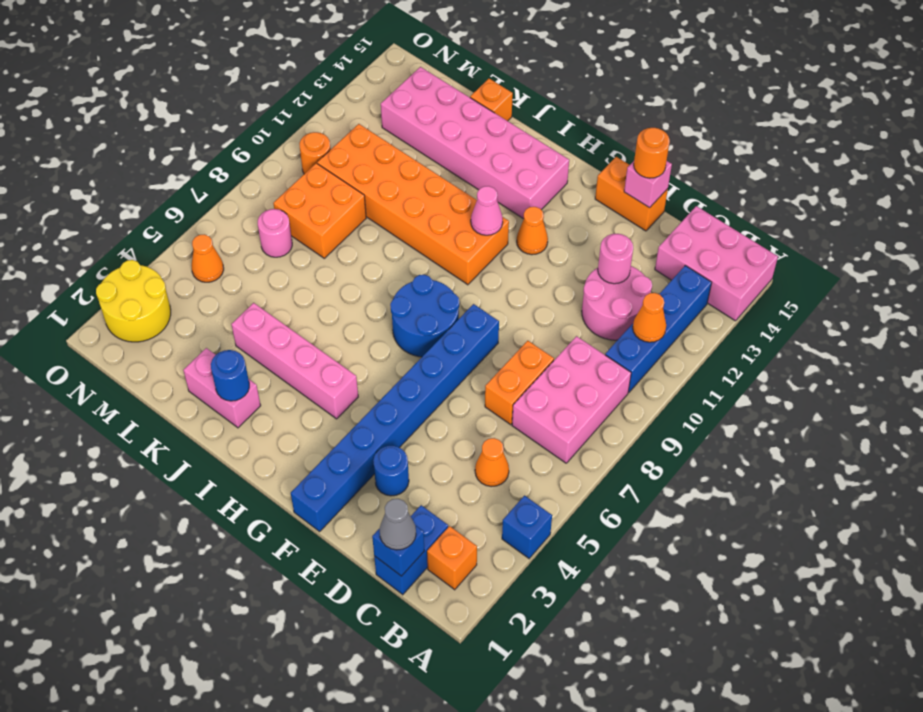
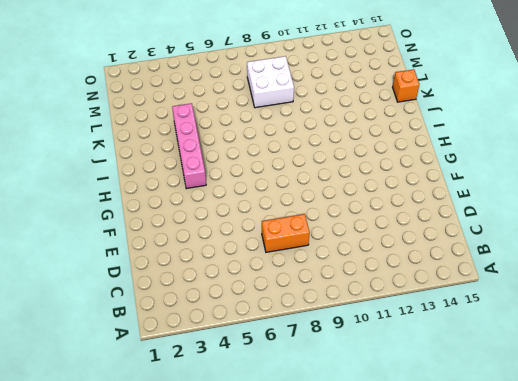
white 2x2 brick [247,56,294,108] -> orange 2x2 brick [273,163,366,258]
none -> blue 1x1 brick [502,496,552,558]
none -> pink 2x3 brick [655,206,778,321]
none -> orange 1x1 brick [427,526,477,590]
none -> pink 2x3 brick [512,336,631,463]

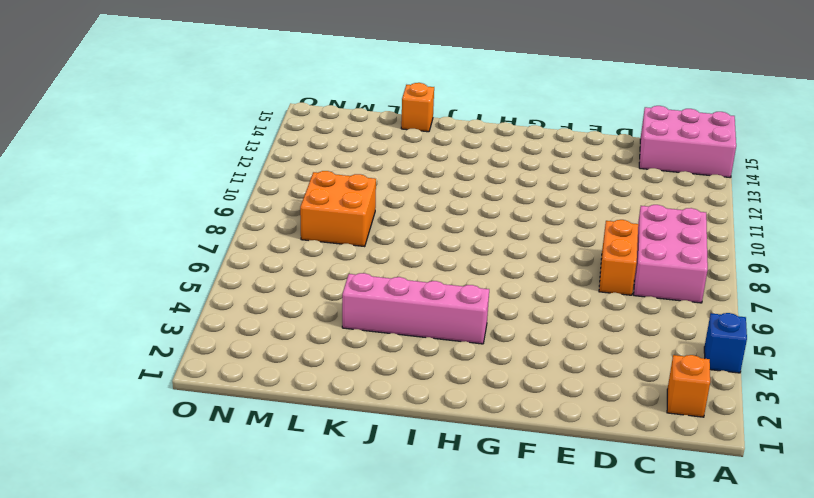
none -> blue 1x4 brick [605,266,712,392]
none -> blue 1x2 brick [374,505,448,595]
none -> orange 1x1 cone [475,438,509,487]
none -> pink 2x2 round brick [582,266,652,340]

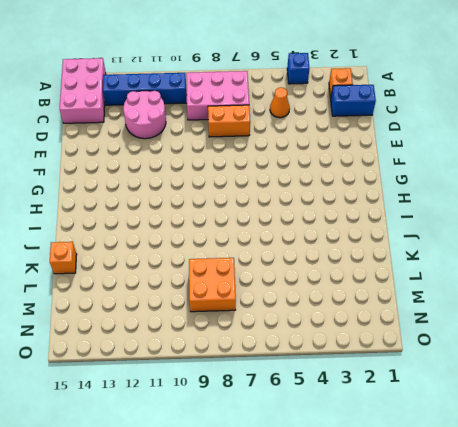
none -> blue 1x1 round brick [373,446,409,496]
none -> orange 1x2 brick [595,157,668,231]
none -> blue 1x8 brick [291,304,499,532]
none -> blue 2x2 round brick [390,275,459,357]

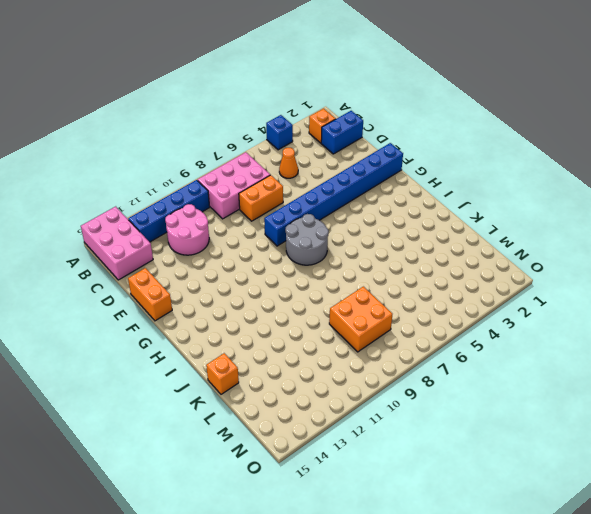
grey 2x2 round brick [285,214,329,265] -> blue 2x2 round brick [390,275,459,357]
none -> blue 1x1 round brick [373,446,409,496]
none -> orange 1x1 cone [517,207,548,255]
none -> pink 1x4 brick [231,303,358,419]
none -> orange 2x6 brick [317,124,509,285]

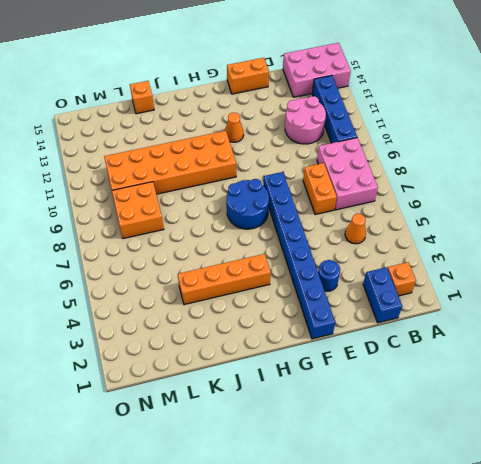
orange 1x4 brick [178,254,271,305] -> pink 1x4 brick [231,303,358,419]
none -> blue 1x1 brick [502,496,552,558]
none -> pink 2x6 brick [381,67,569,219]
none -> pink 1x2 brick [183,348,261,428]
none -> pink 1x1 round brick [258,209,292,257]

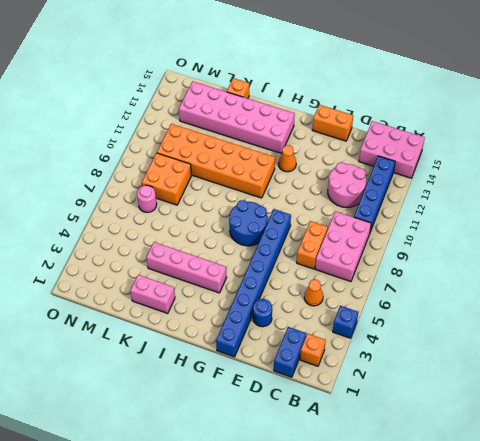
none -> yellow 2x2 round brick [96,260,171,342]
none -> orange 1x1 cone [192,234,224,282]
none -> orange 1x1 round brick [299,132,331,174]
none -> orange 1x1 cone [633,293,666,342]

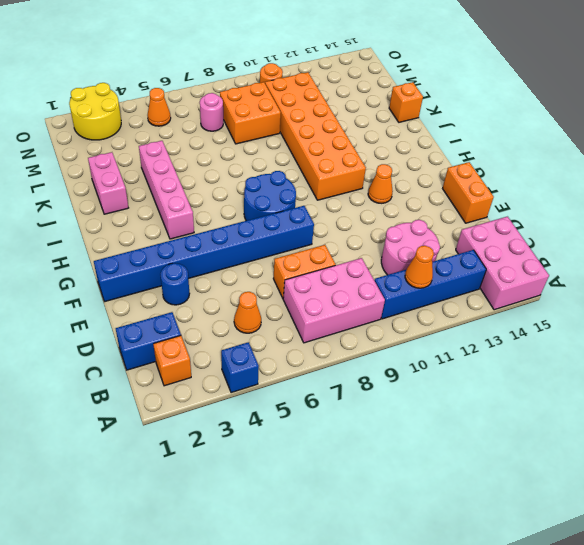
none -> pink 2x6 brick [381,67,569,219]
none -> blue 1x1 brick [372,525,424,576]
none -> pink 1x1 round brick [598,234,633,284]
none -> pink 1x1 brick [624,161,672,208]

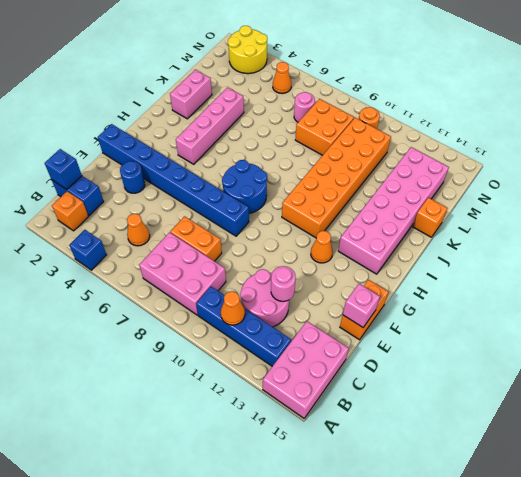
none -> pink 1x1 cone [471,186,503,235]
none -> blue 1x1 round brick [211,350,249,401]
none -> grey 1x1 cone [380,499,416,550]
none -> orange 1x1 round brick [634,128,670,178]

